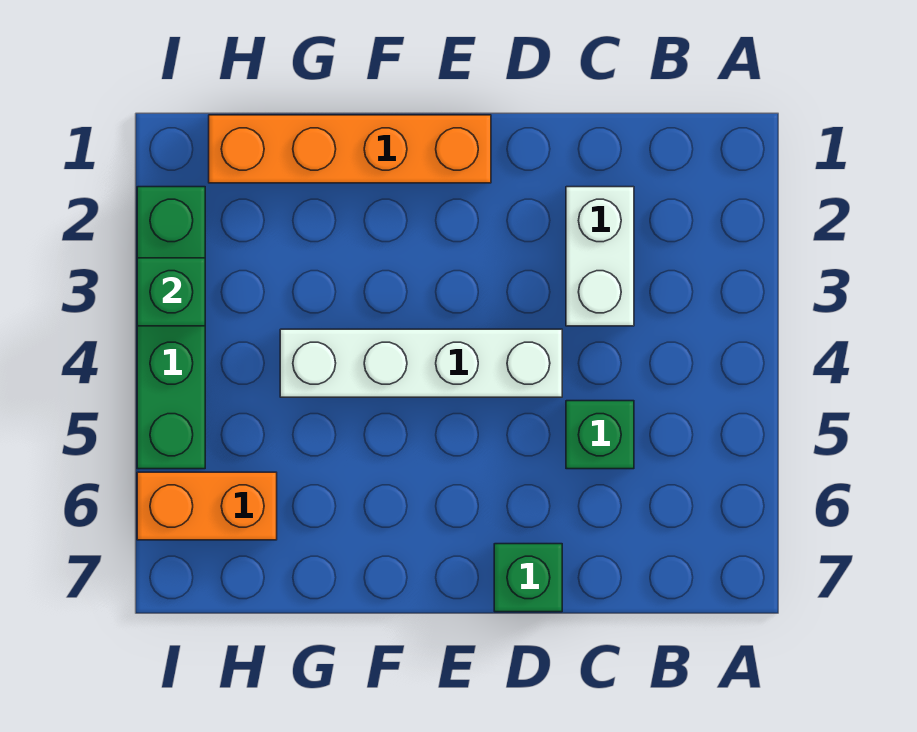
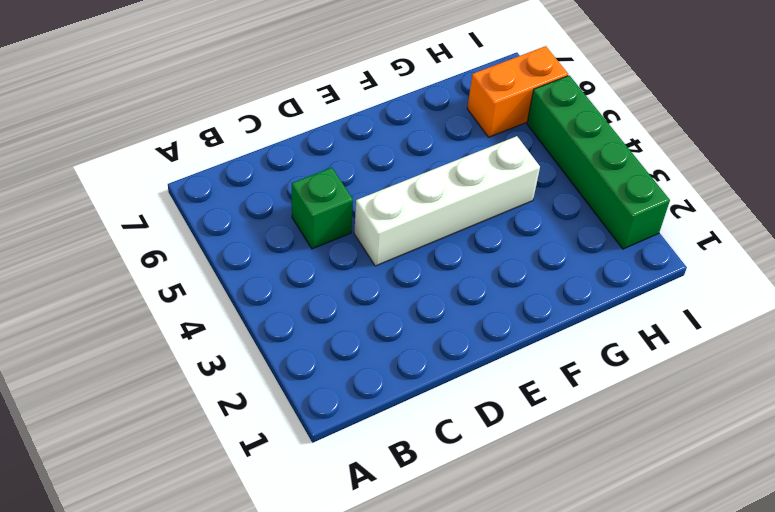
none -> white 1x2 brick [566,187,634,326]
none -> green 1x1 brick [494,544,562,612]

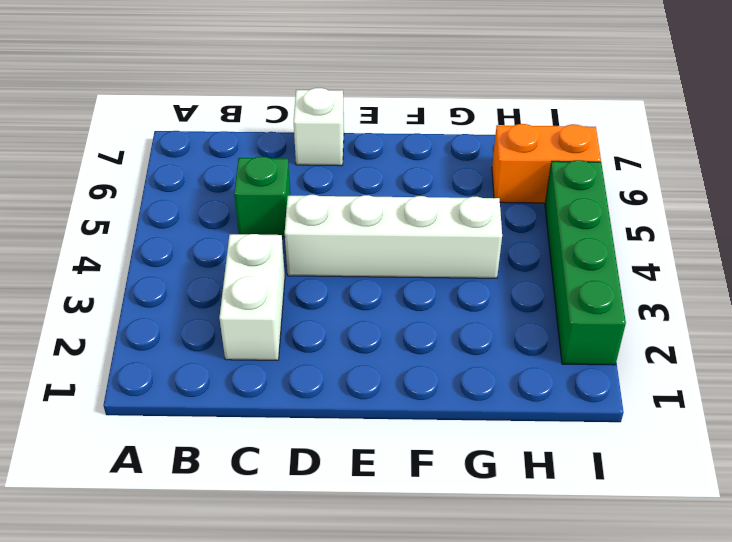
white 1x1 brick [294,88,344,166] -> green 1x1 brick [494,544,562,612]
none -> orange 1x4 brick [209,115,491,183]
none -> green 1x1 brick [137,258,205,326]

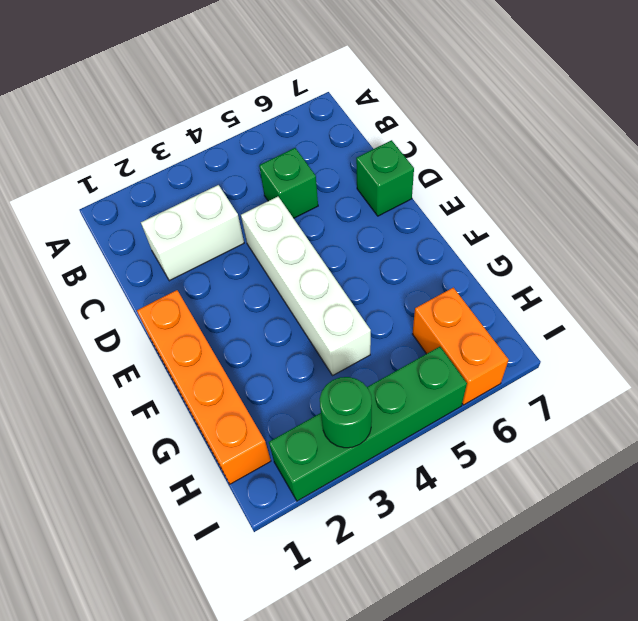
green 1x1 round brick [320,377,372,448] -> green 1x1 brick [137,258,205,326]

